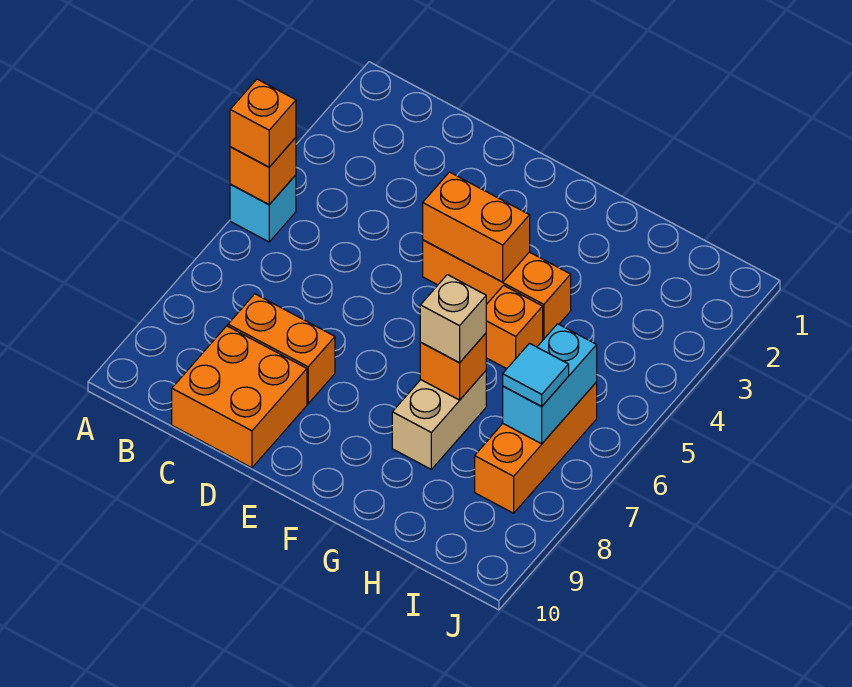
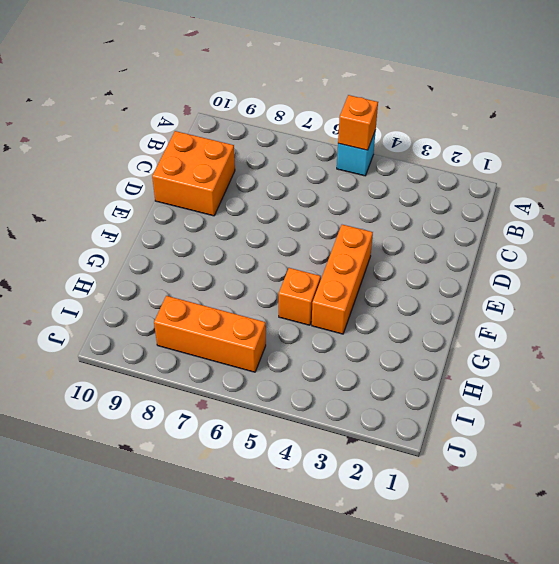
none -> orange 1x2 brick [228,294,335,404]
none -> tan 1x2 brick [392,371,486,469]
none -> orange 1x2 brick [423,172,530,282]

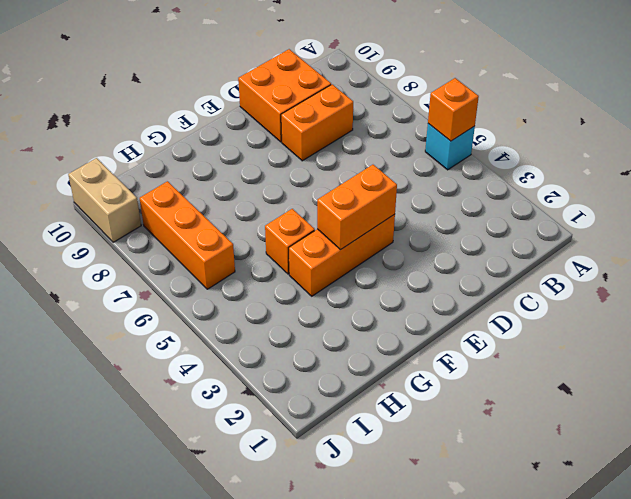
tan 1x2 brick [68,158,141,242] -> tan 1x2 brick moved to [392,371,486,469]
none -> orange 1x1 brick [420,333,486,400]
none -> cyan 1x2 brick [503,324,597,444]
none -> orange 1x1 brick [230,79,296,167]

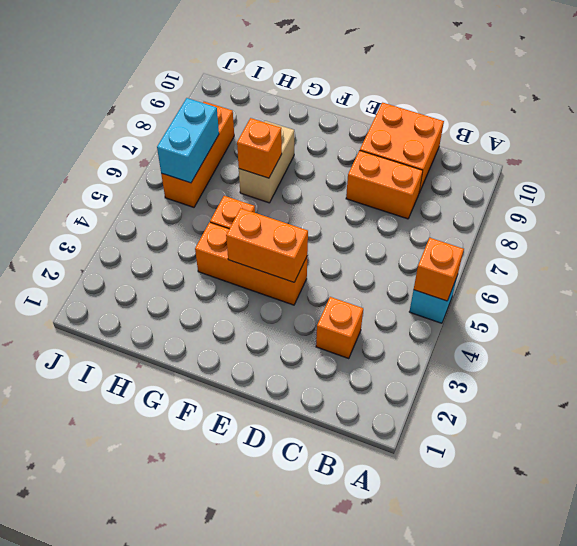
orange 1x1 brick [316,297,363,359] -> orange 1x1 brick moved to [230,79,296,167]
none -> tan 1x1 brick [420,275,486,363]
none -> cyan 1x1 tile [503,343,569,406]

